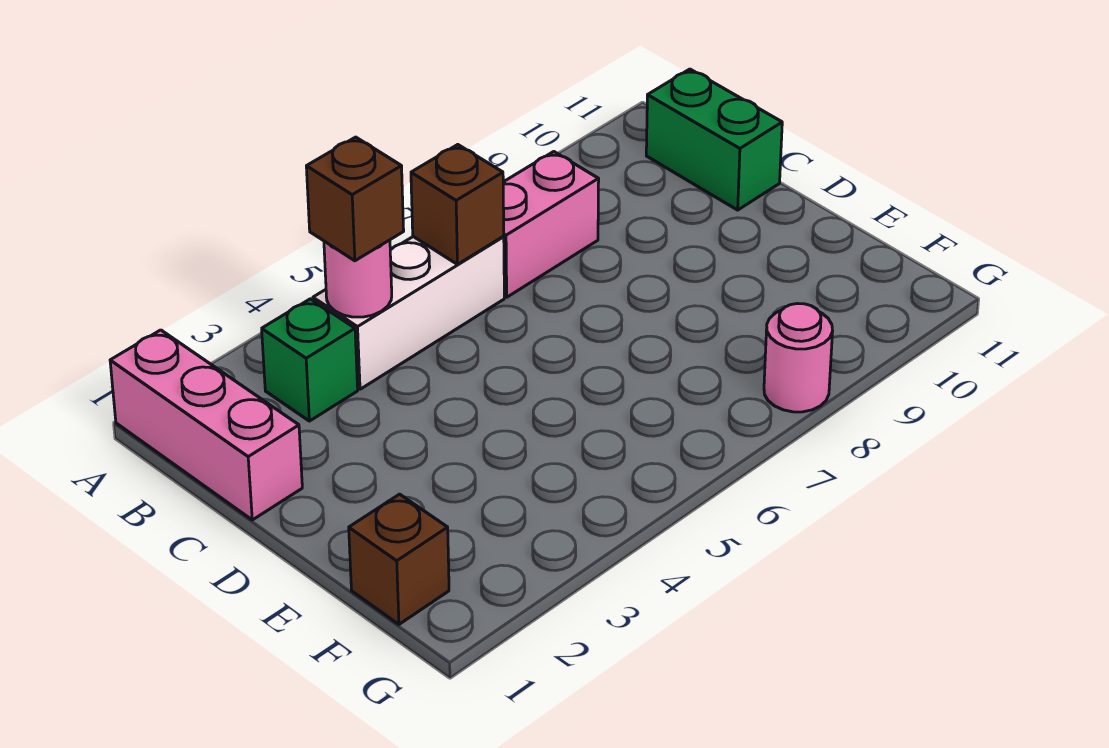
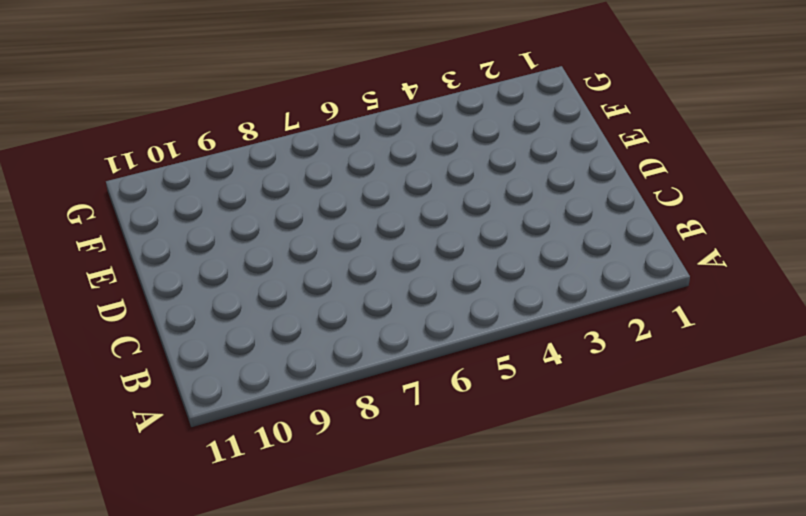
none -> pink 1x3 brick [110,330,302,520]
none -> green 1x1 brick [262,299,358,421]

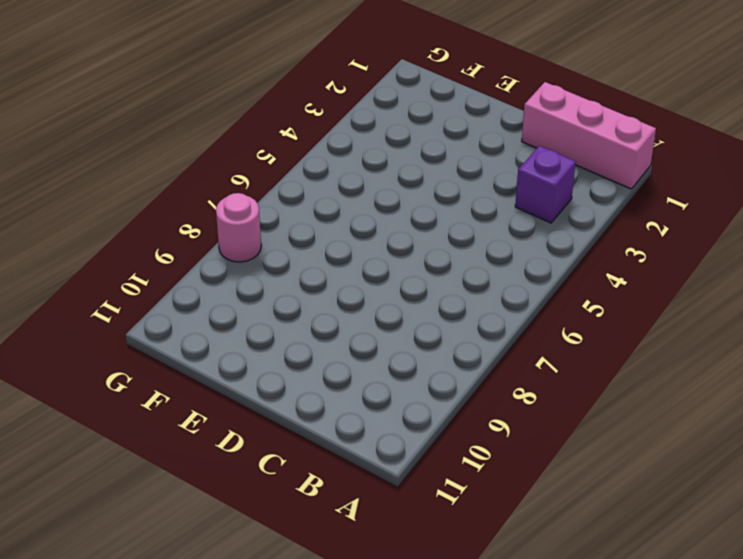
purple 1x1 brick [515,146,576,223] -> green 1x1 brick [262,299,358,421]
none -> white 1x3 brick [313,237,504,389]
none -> pink 1x2 brick [503,152,599,297]

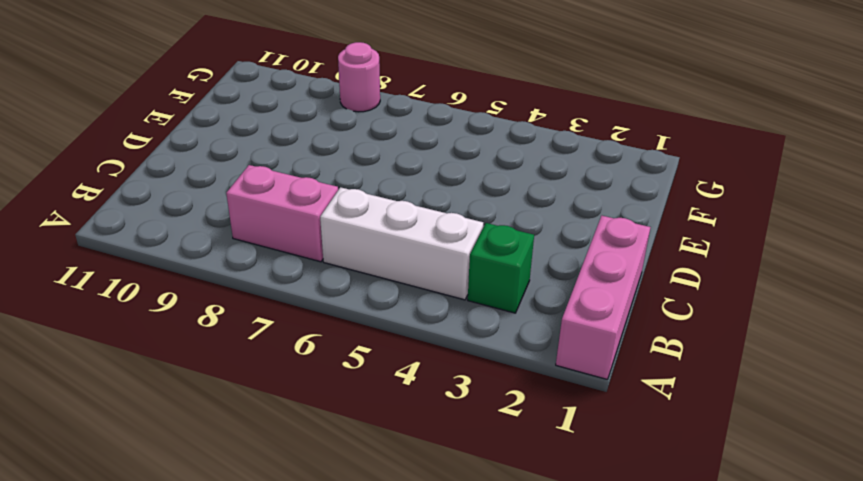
none -> green 1x2 brick [646,69,782,210]
none -> brown 1x1 brick [349,494,449,624]

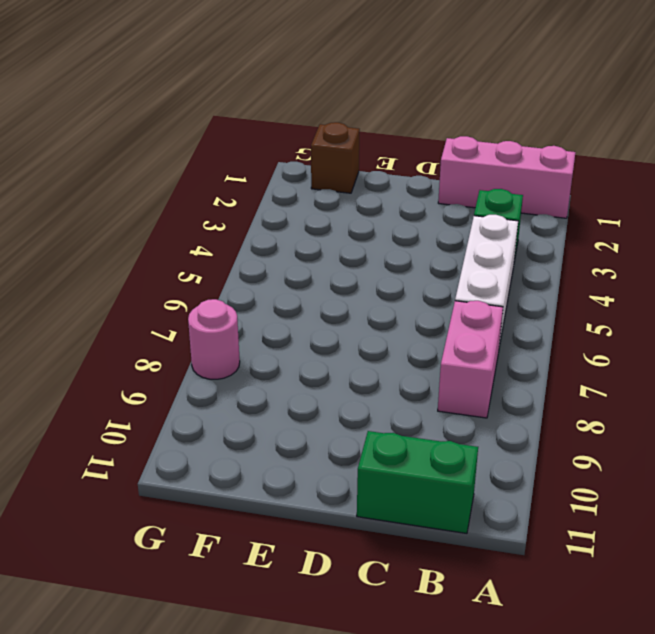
none -> pink 1x1 round brick [324,240,392,317]
none -> brown 1x1 brick [411,145,504,264]

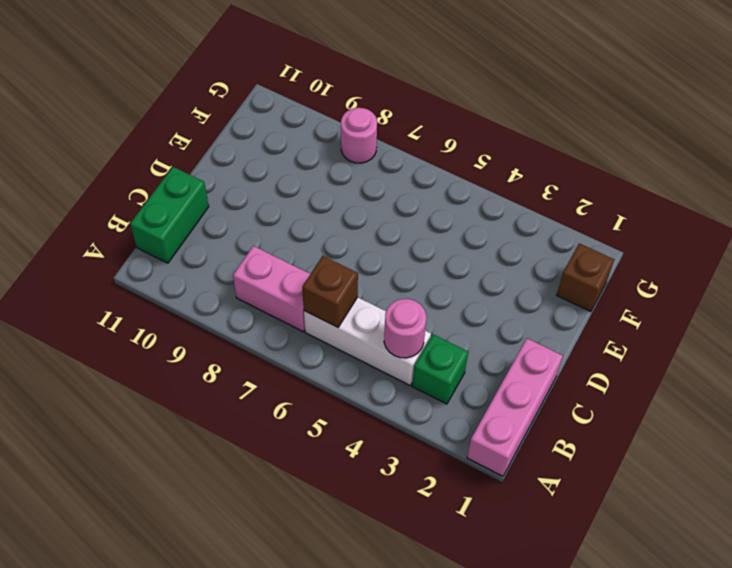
none -> brown 1x1 brick [306,137,404,261]

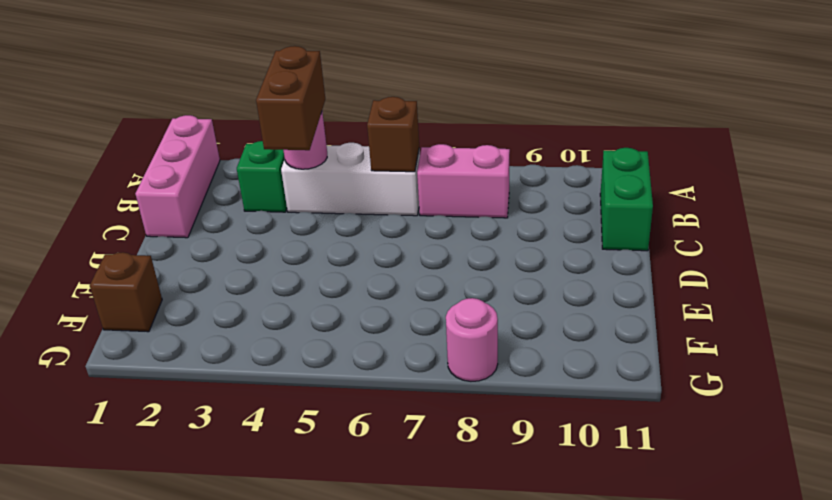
brown 1x2 brick [256,46,325,150] -> brown 1x1 brick [306,137,404,261]

